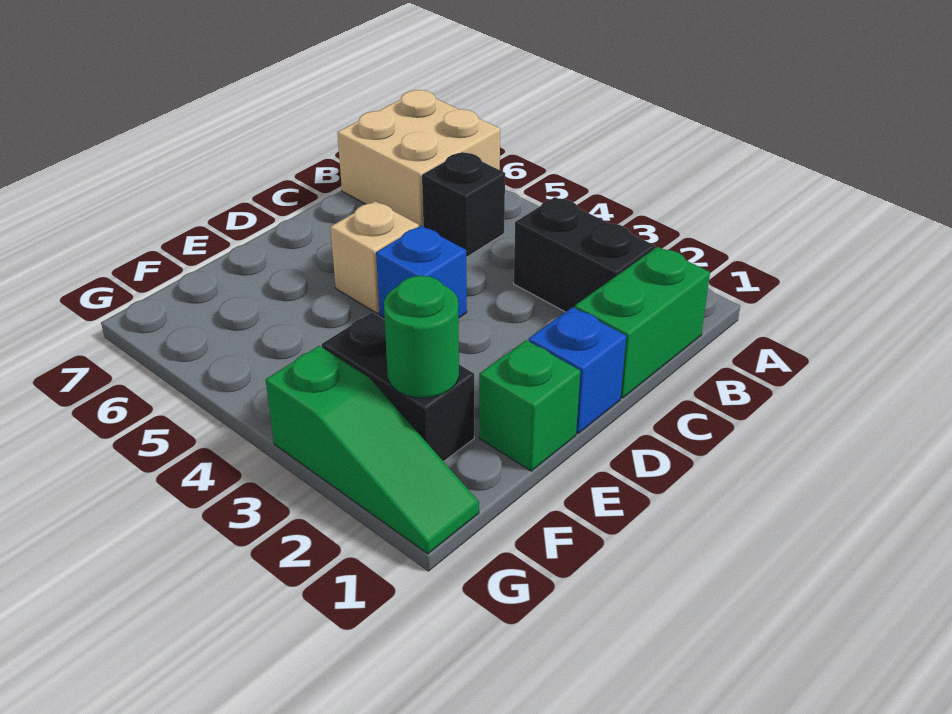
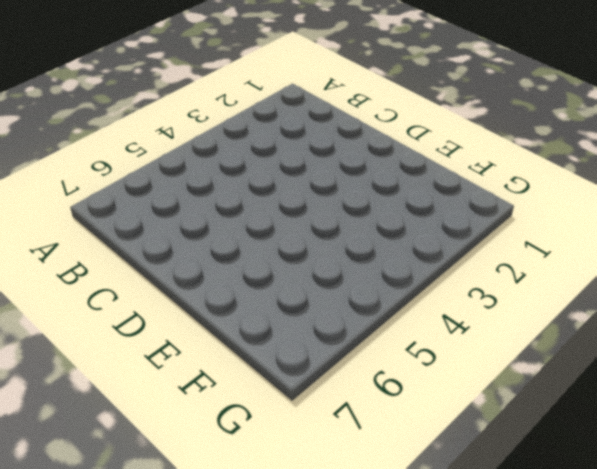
none -> tan 2x2 brick [337,90,500,227]
none -> green 1x2 brick [575,247,710,398]

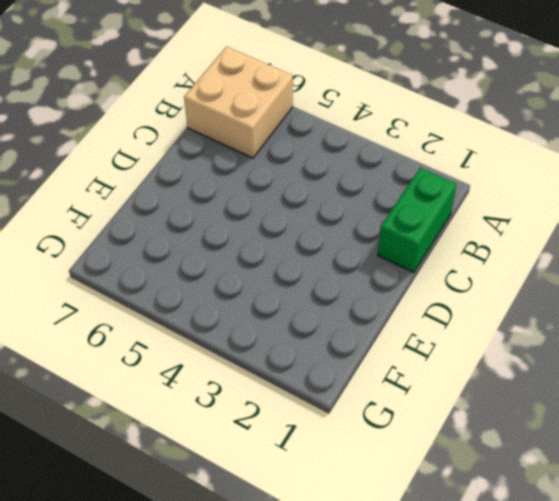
none -> black 1x2 brick [514,197,655,312]
none -> black 1x1 brick [422,152,505,257]

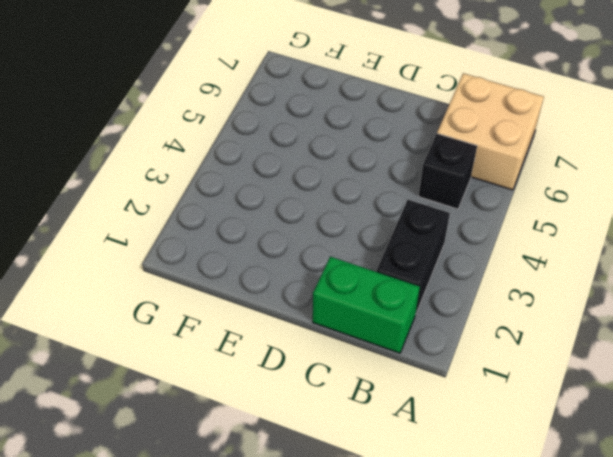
none -> blue 1x1 brick [529,307,626,433]
none -> blue 1x1 brick [376,226,467,318]

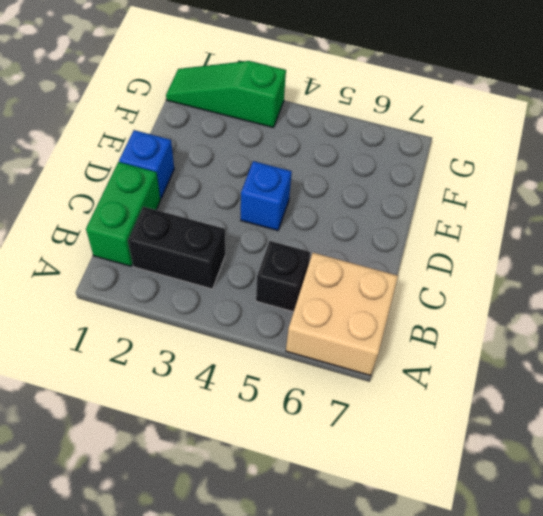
none -> tan 1x1 brick [330,201,419,314]
none -> green 1x1 brick [479,340,580,471]

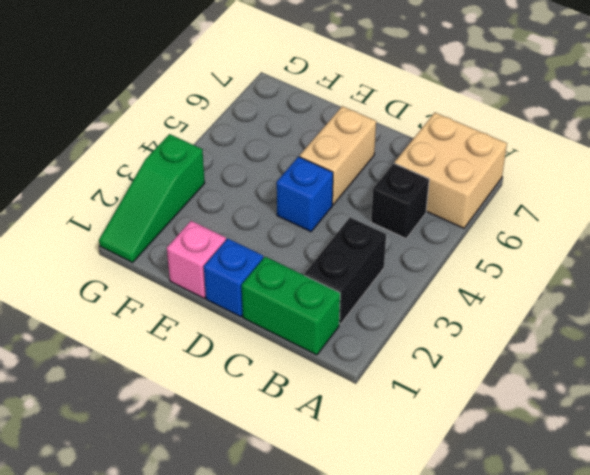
tan 1x2 brick [300,106,376,205] -> tan 1x1 brick [330,201,419,314]
pink 1x1 brick [167,221,226,298] -> green 1x1 brick [479,340,580,471]
none -> black 1x2 brick [322,313,474,462]
none -> green 1x1 round brick [384,276,459,398]

